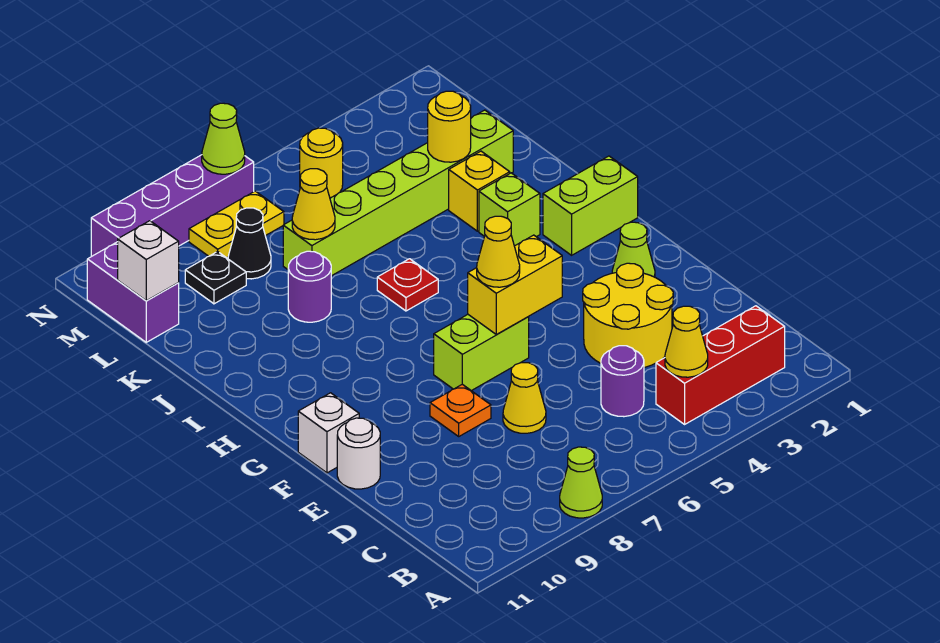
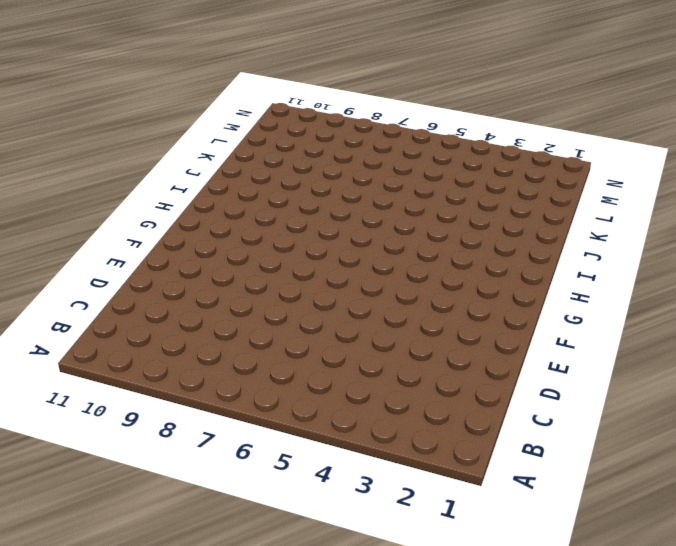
none -> lime 1x1 cone [560,447,602,518]
none -> red 1x3 brick [656,306,785,424]
none -> purple 1x1 round brick [601,346,644,417]

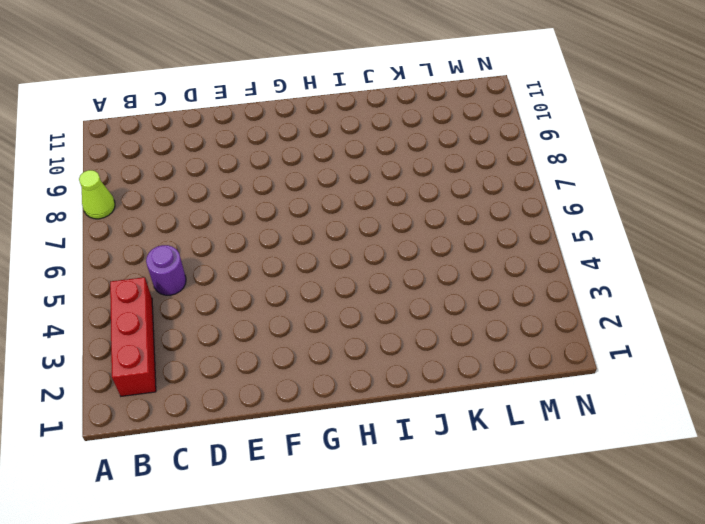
none -> yellow 2x2 round brick [583,263,673,367]
none -> yellow 1x1 cone [503,363,546,433]
none -> orange 1x1 plate [430,384,491,436]

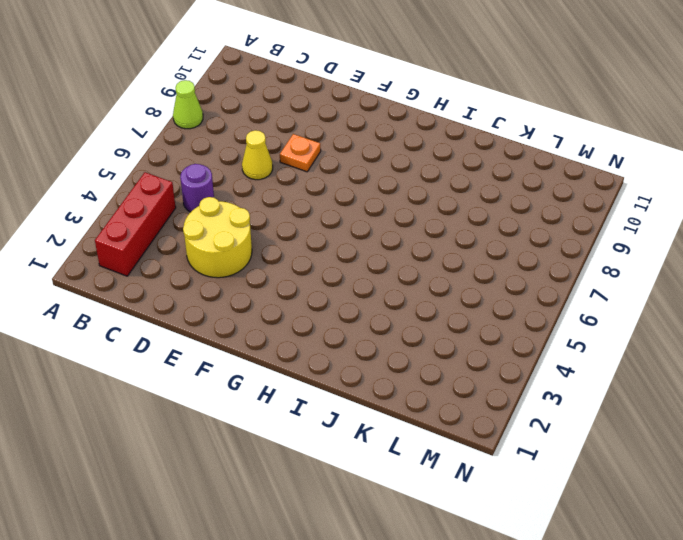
none -> white 1x1 round brick [337,418,380,489]
none -> lime 1x1 cone [612,222,655,277]
none -> lime 1x2 brick [434,315,529,391]

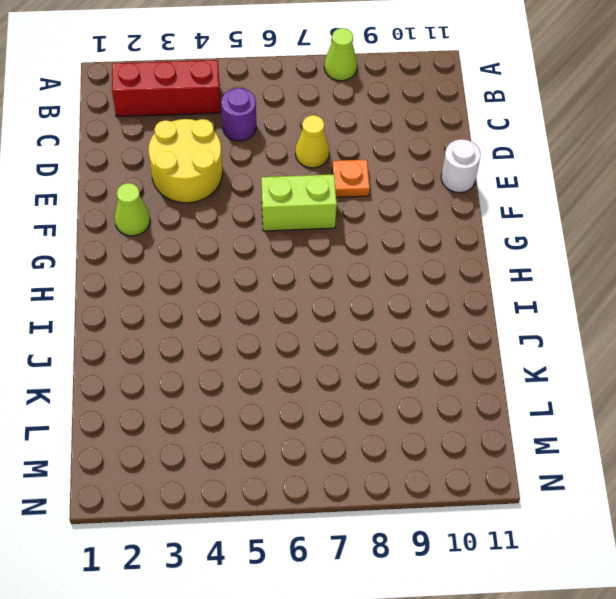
none -> white 1x1 brick [298,393,359,473]
none -> lime 1x2 brick [543,156,638,255]
none -> lime 1x1 brick [479,173,540,246]

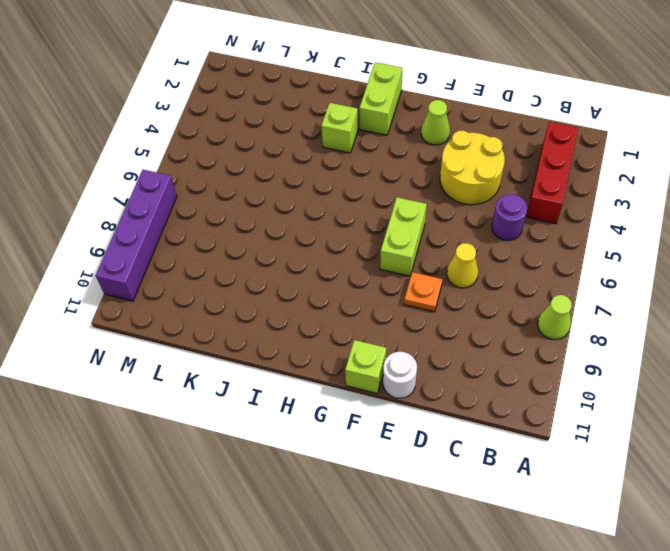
lime 1x1 brick [345,340,386,393] -> white 1x1 brick [298,393,359,473]
none -> red 1x1 plate [377,259,438,311]
none -> yellow 1x1 brick [449,151,510,231]
none -> purple 1x1 round brick [288,251,331,322]

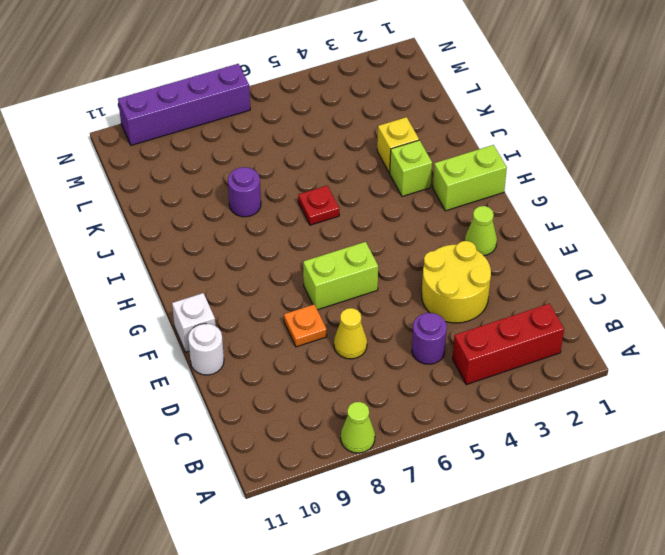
none -> lime 1x6 brick [283,110,513,276]
none -> black 1x1 cone [228,208,271,279]
none -> black 1x1 plate [185,251,246,304]

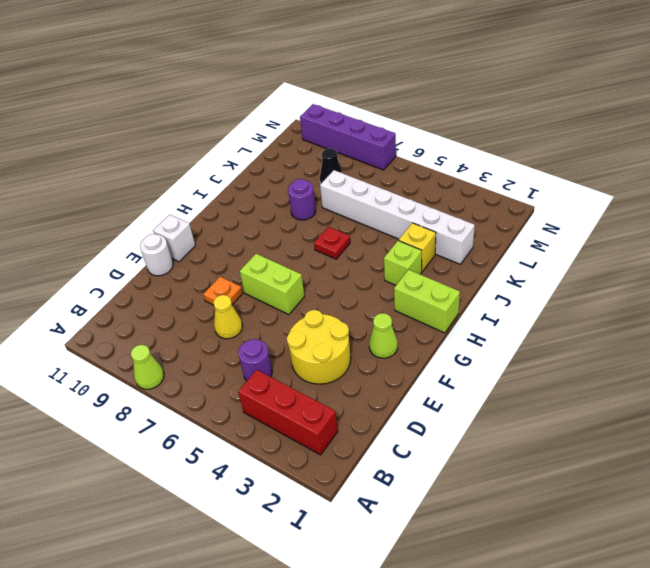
white 1x6 brick [320,170,475,264] -> lime 1x6 brick [283,110,513,276]
none -> black 1x1 plate [185,251,246,304]
none -> purple 1x2 brick [87,242,179,342]
none -> yellow 1x1 round brick [300,128,343,198]

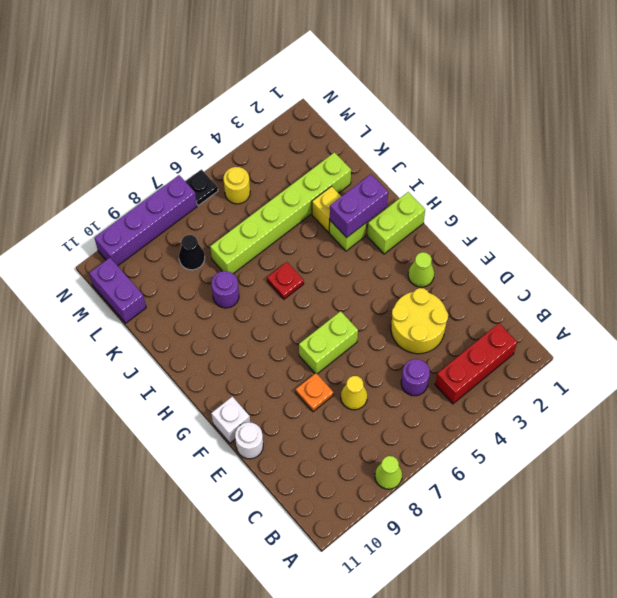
purple 1x2 brick [330,174,388,237] -> none
black 1x1 plate [185,169,218,206] -> black 1x1 plate moved to [185,251,246,304]
none -> yellow 1x2 plate [189,191,284,258]
none -> yellow 1x1 cone [665,306,708,377]
none -> yellow 1x2 brick [468,235,562,334]

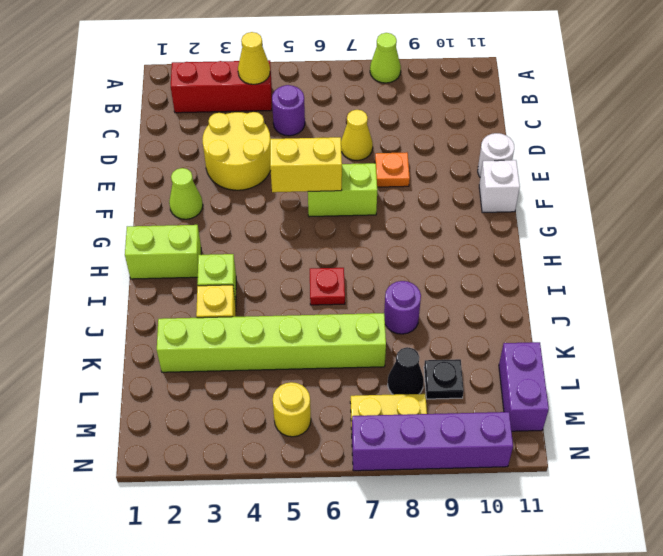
none -> yellow 1x1 round brick [428,91,471,162]
none -> yellow 1x1 cone [292,169,335,240]
none -> white 1x1 brick [118,221,179,301]

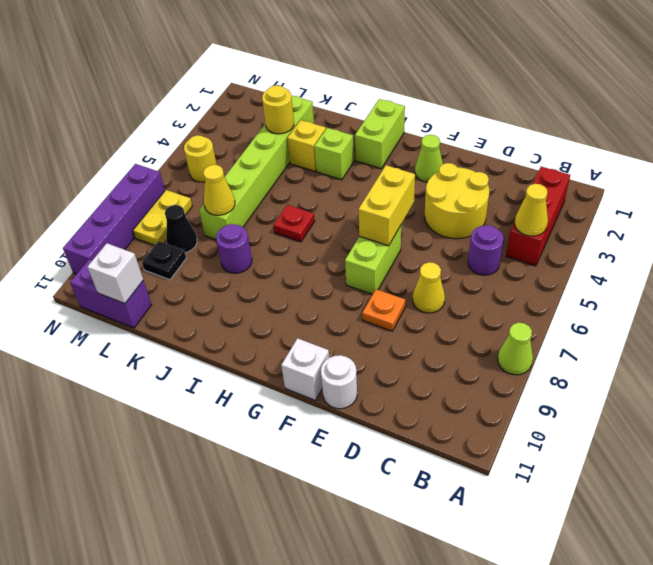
none -> lime 1x1 cone [202,103,245,174]
none -> yellow 1x1 cone [477,216,520,287]

